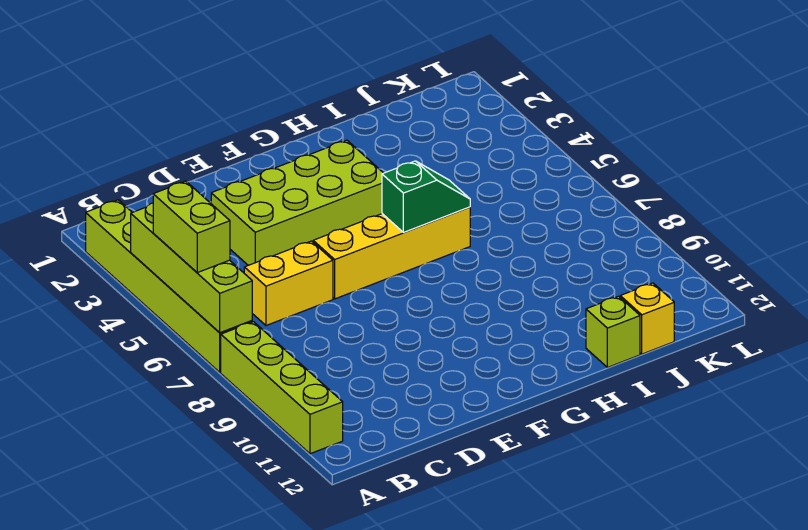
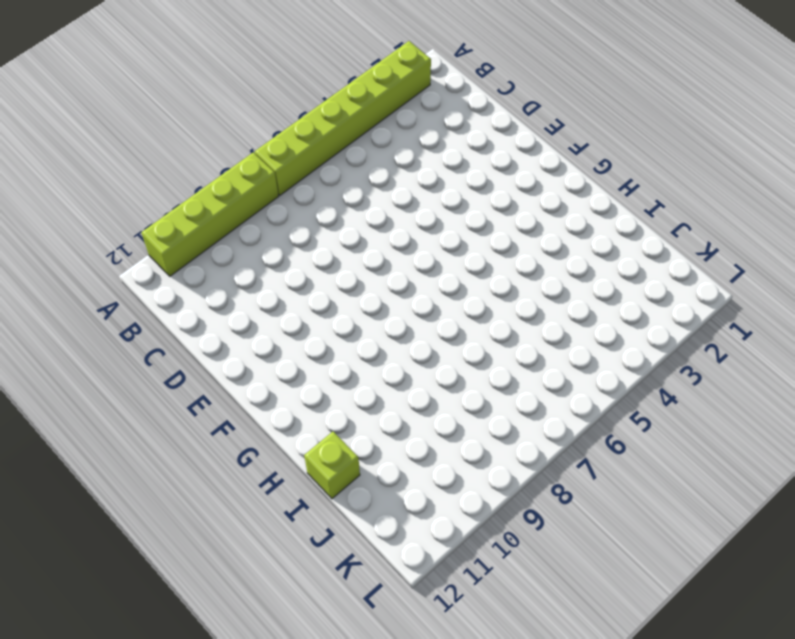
none -> yellow 1x2 brick [244,241,333,325]
none -> lime 2x4 brick [211,140,383,265]

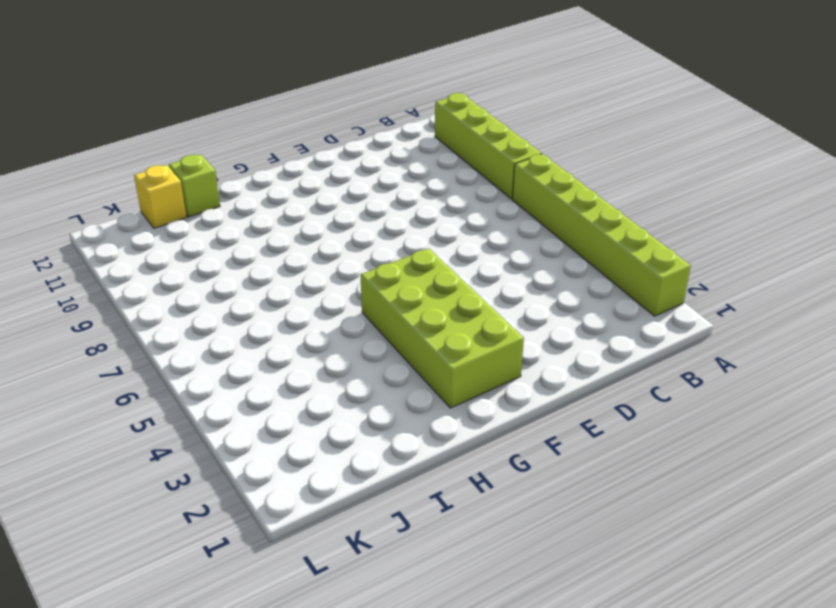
lime 2x4 brick [361,249,524,408] -> lime 2x4 brick turned to [211,140,383,265]
none -> yellow 1x2 brick [244,241,333,325]
none -> yellow 1x4 brick [313,207,470,299]

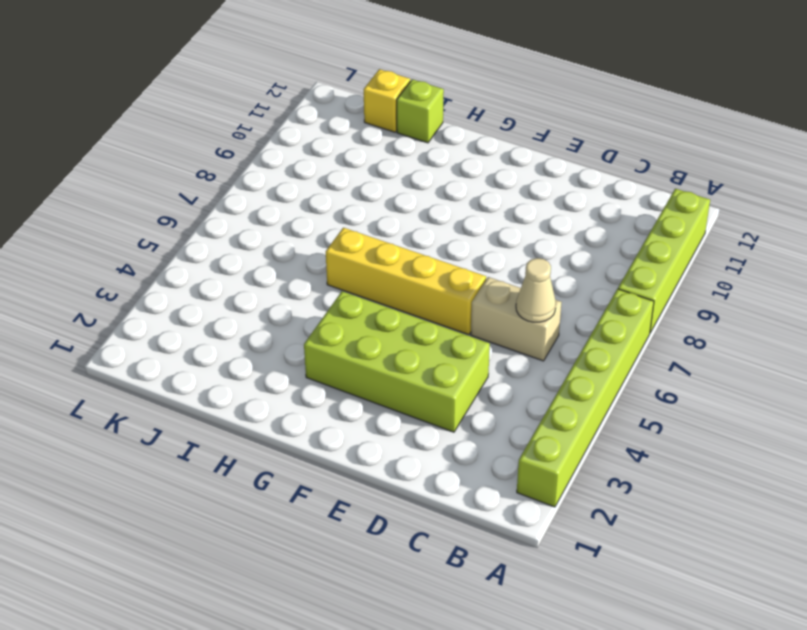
tan 1x2 brick [471,277,562,361] -> yellow 1x2 brick [244,241,333,325]
tan 1x1 cone [516,258,556,322] -> none
none -> lime 1x4 brick [131,203,252,333]
none -> green 1x2 slope [382,161,470,232]

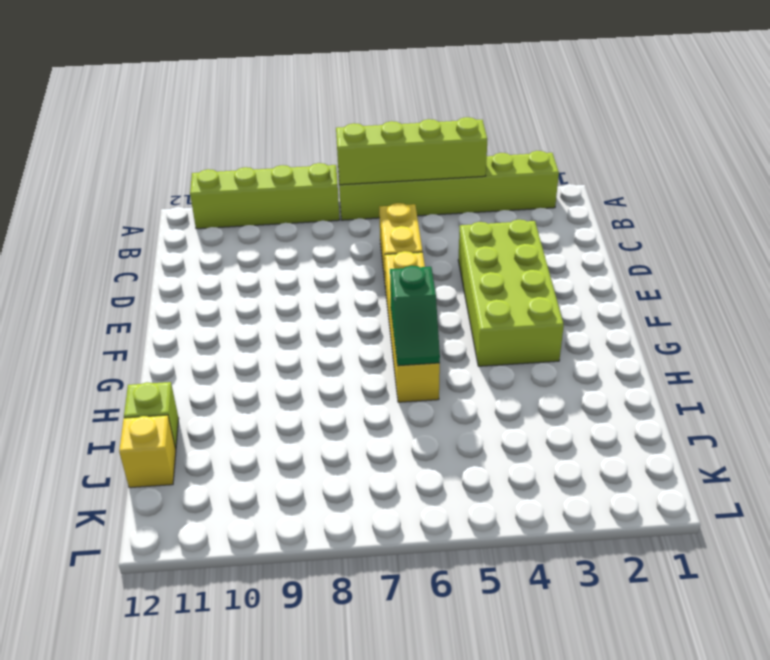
none -> lime 1x2 brick [153,181,230,273]

